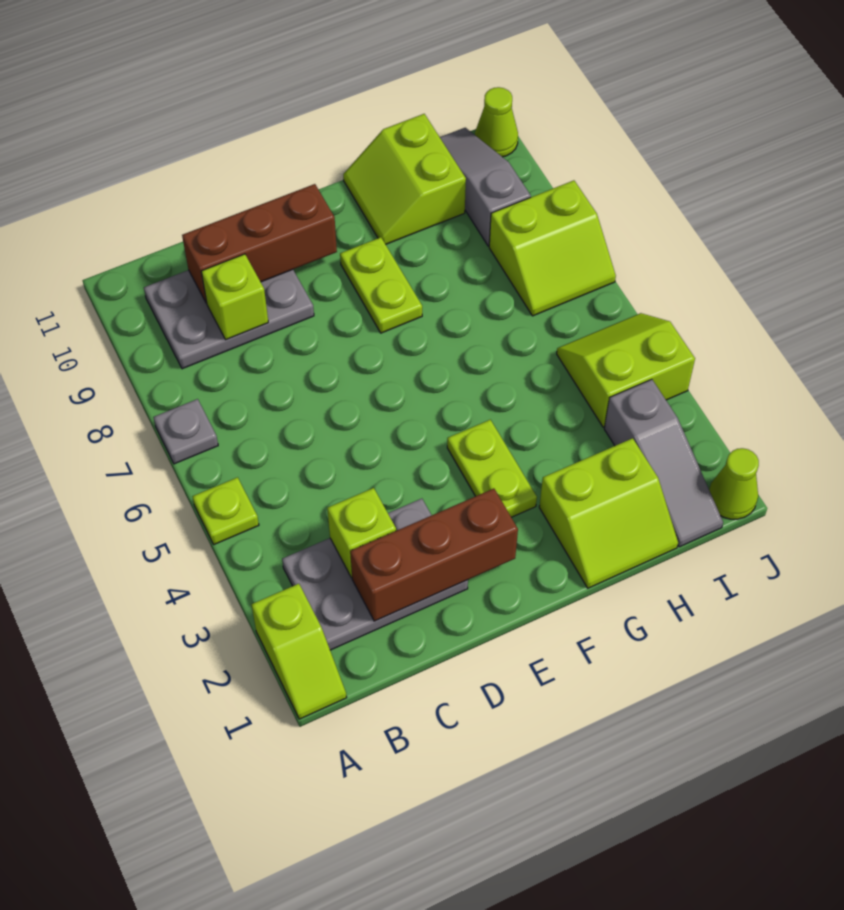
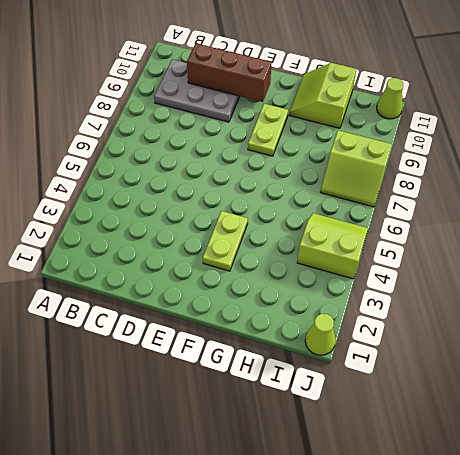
none -> lime 1x2 slope [251,584,347,719]
none -> lime 1x1 plate [192,477,259,544]
none -> grey 1x1 plate [153,399,218,464]

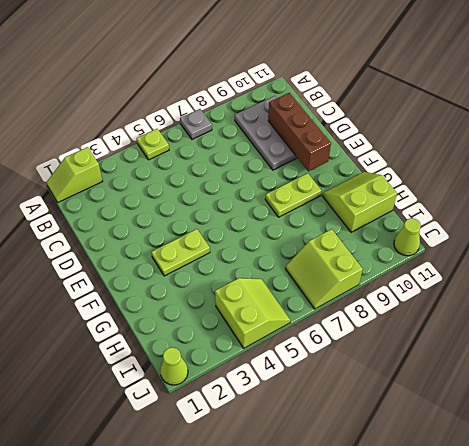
none -> grey 2x3 plate [282,499,468,650]
none -> lime 2x2 slope [539,438,678,588]
none -> grey 1x3 slope [604,379,723,547]

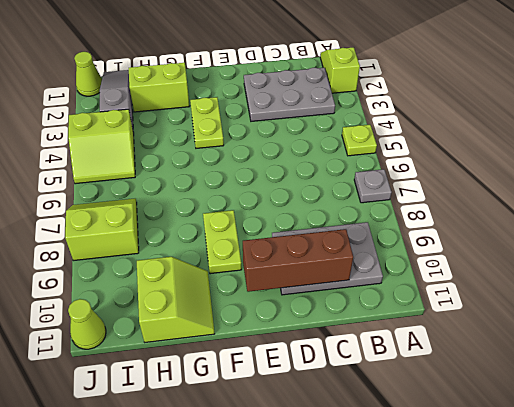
none -> grey 1x3 slope [440,128,531,246]
none -> brown 1x3 brick [350,489,518,621]
none -> lime 1x1 brick [327,488,396,578]

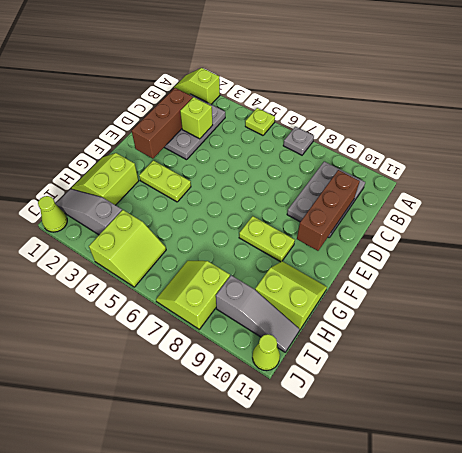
none -> lime 1x1 brick [201,254,268,340]

